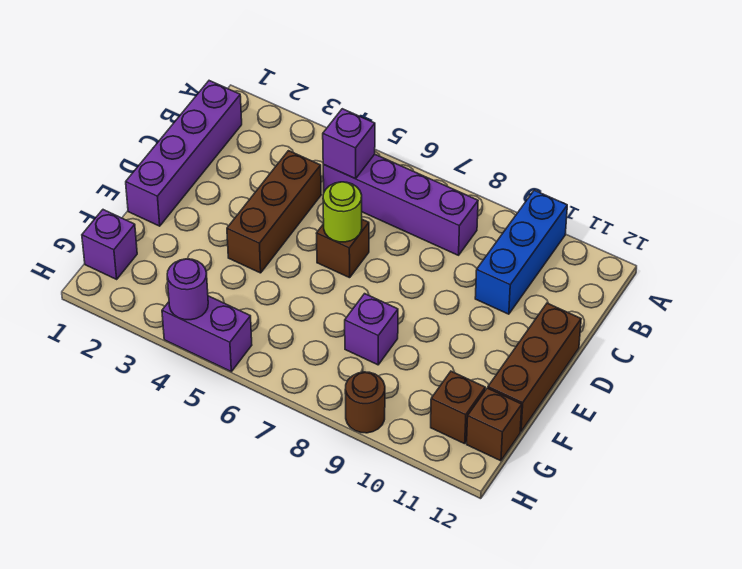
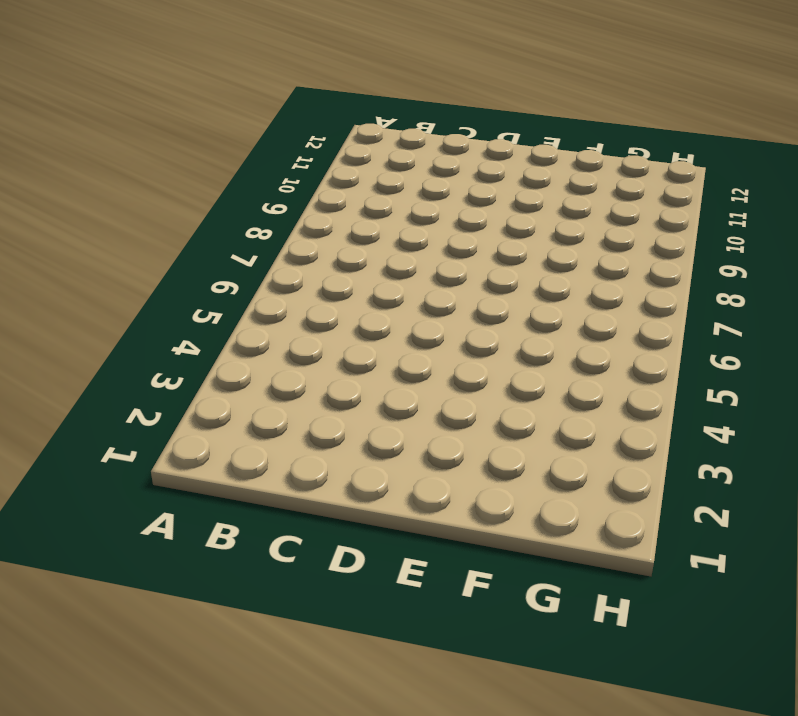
none -> blue 1x3 brick [475,190,567,314]
none -> purple 1x4 brick [126,81,242,226]
none -> purple 1x4 brick [323,154,478,255]

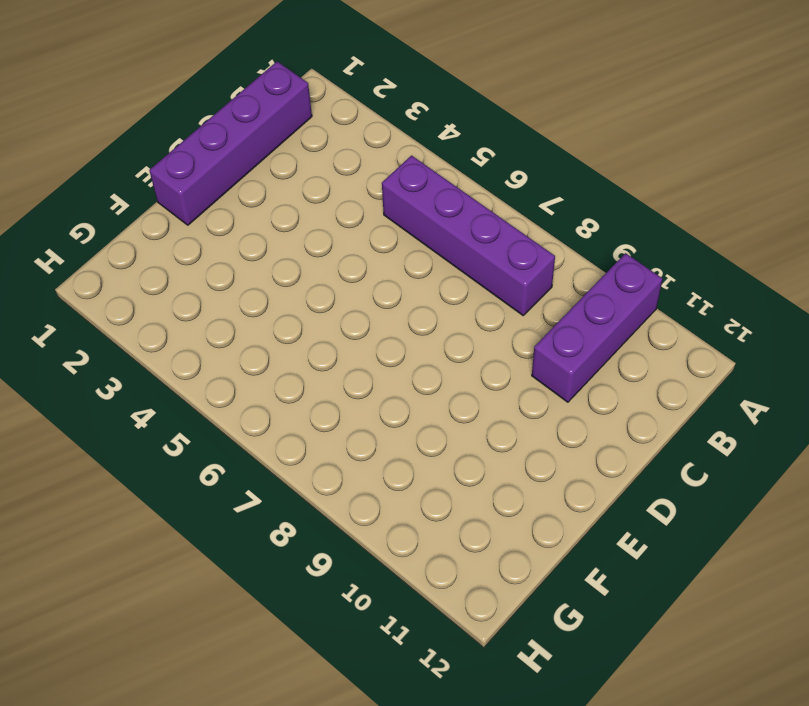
purple 1x3 brick [532,253,663,402] -> blue 1x3 brick [475,190,567,314]
none -> brown 1x3 brick [227,151,321,273]
none -> brown 1x1 brick [316,219,369,278]
none -> brown 1x3 brick [488,303,581,432]

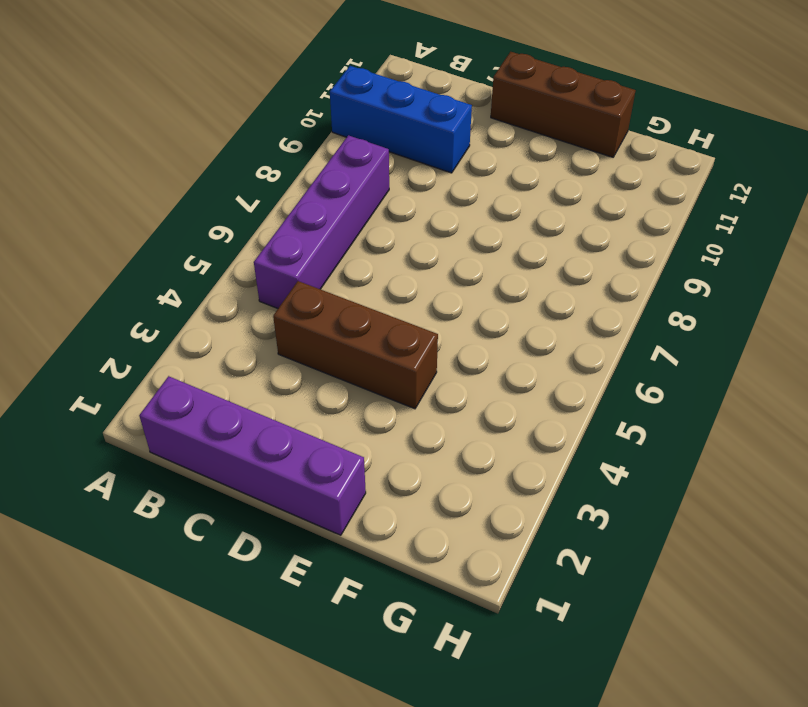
none -> brown 1x1 brick [316,219,369,278]
none -> purple 1x1 brick [345,294,398,365]
none -> purple 1x1 brick [82,210,137,279]

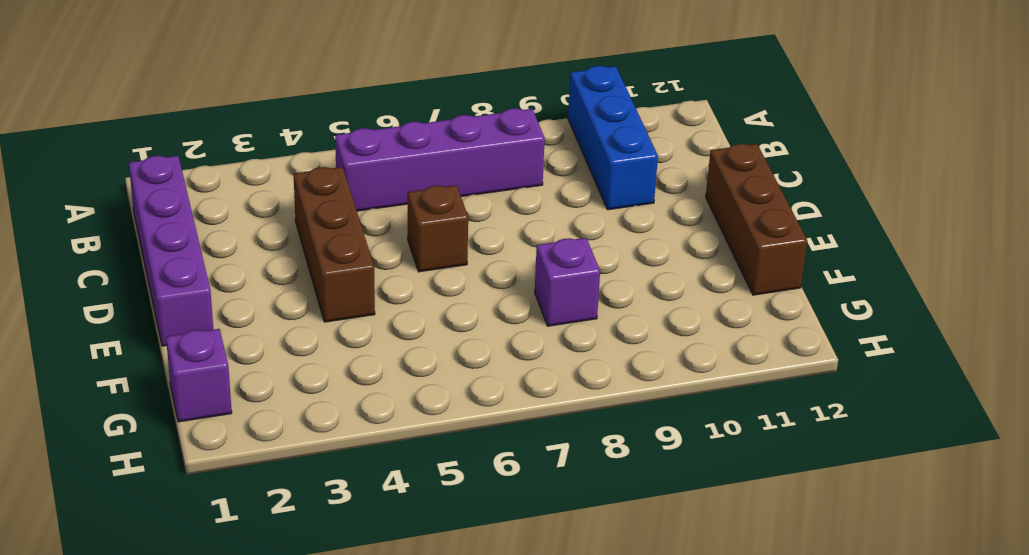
none -> brown 1x1 brick [431,371,485,444]
none -> brown 1x1 brick [467,388,522,461]
none -> purple 1x2 brick [162,296,252,372]

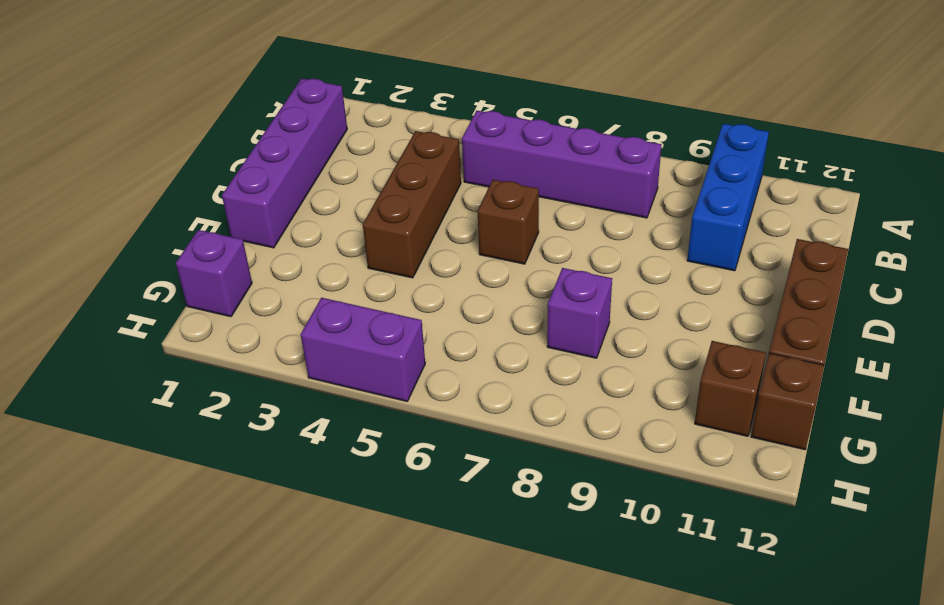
none -> brown 1x1 round brick [345,372,385,433]
none -> purple 1x1 brick [323,109,375,179]
none -> lime 1x1 round brick [323,182,362,242]

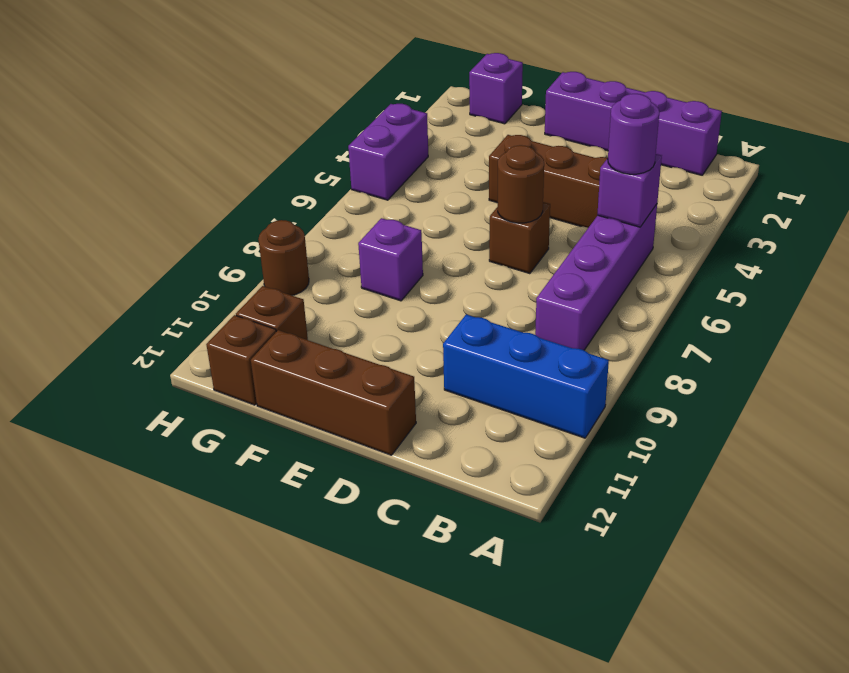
purple 1x1 round brick [608,94,659,174] -> purple 1x1 round brick moved to [167,259,208,320]
brown 1x1 round brick [498,145,544,223] -> lime 1x1 round brick [323,182,362,242]

